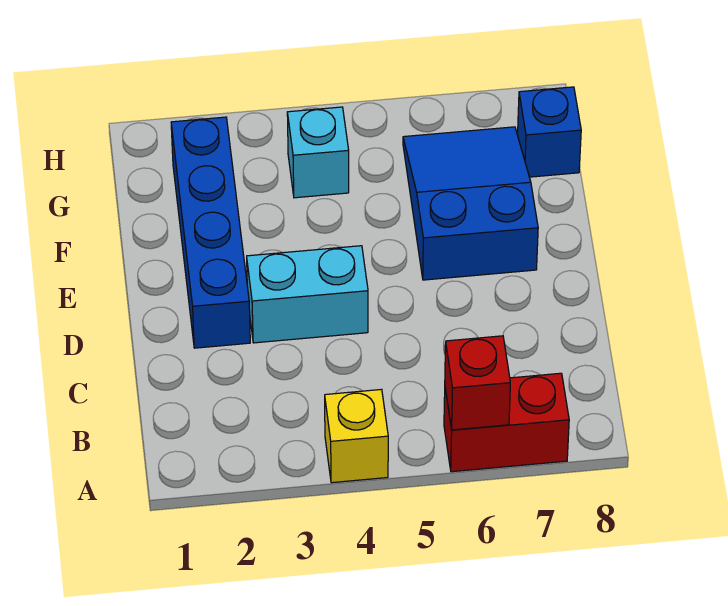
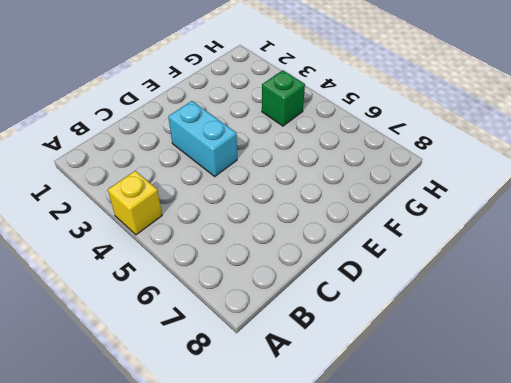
green 1x1 brick [262,70,305,126] -> cyan 1x1 brick [287,107,349,198]
none -> red 1x2 brick [444,373,569,472]
none -> blue 1x4 brick [171,117,250,348]

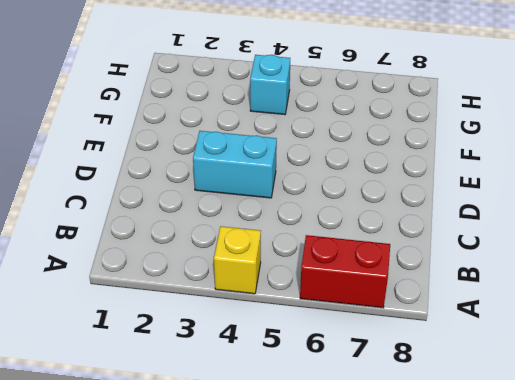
none -> blue 1x4 brick [171,117,250,348]
none -> blue 2x3 slope [403,127,538,280]

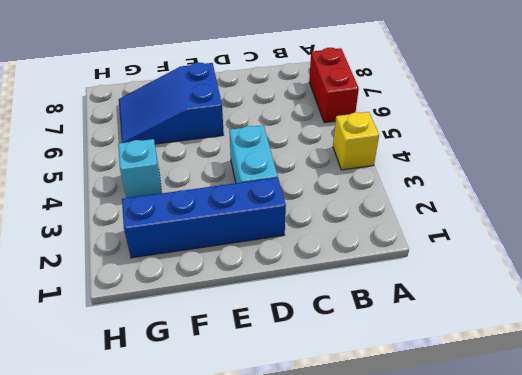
none -> blue 1x1 brick [518,87,581,177]
none -> red 1x1 brick [445,336,510,430]

